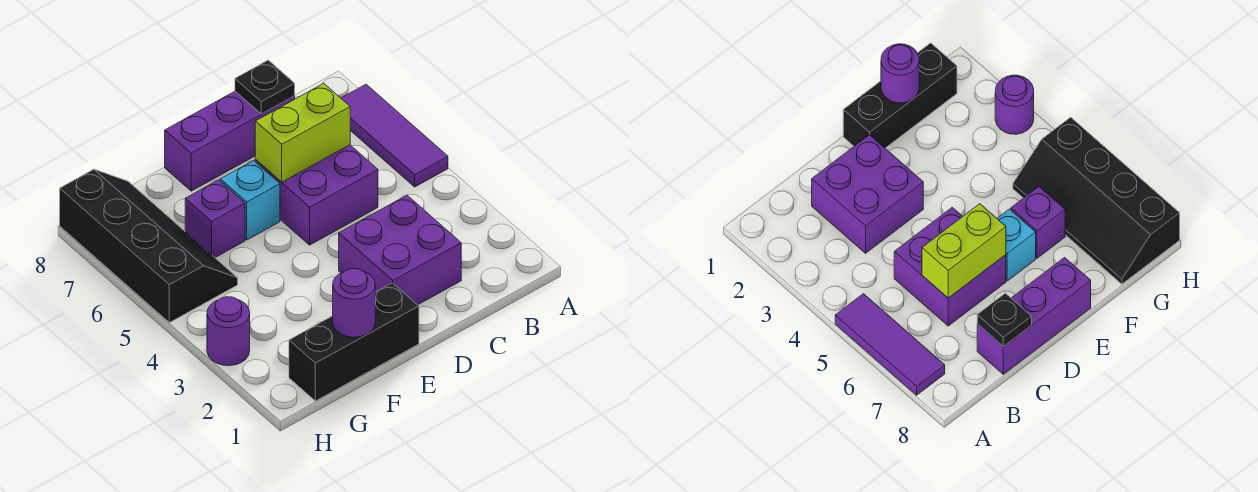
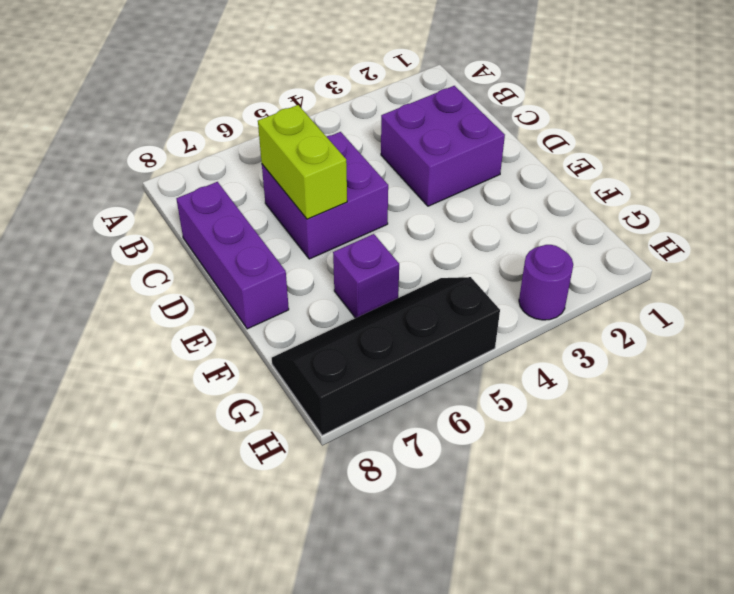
none -> purple 1x3 tile [341,84,448,187]
none -> black 1x3 brick [289,283,419,401]
none -> cyan 1x1 brick [220,161,280,240]

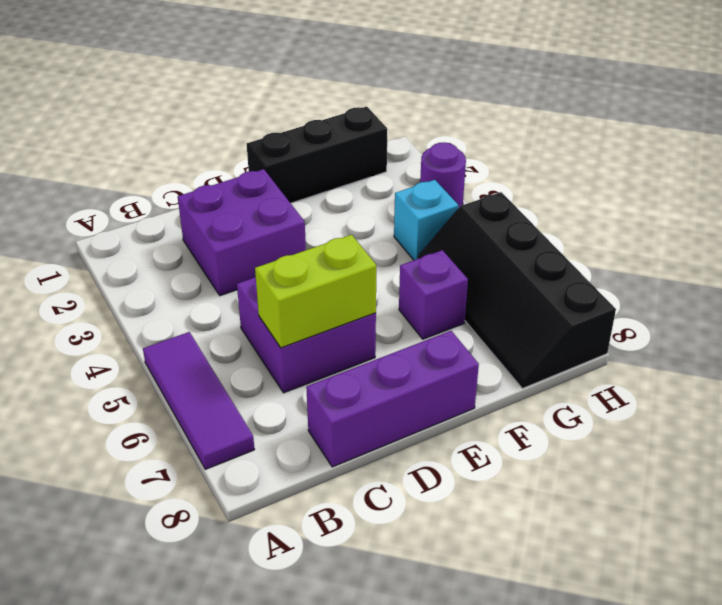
cyan 1x1 brick [394,180,458,260] -> cyan 1x1 brick moved to [220,161,280,240]
none -> black 1x1 plate [235,60,295,114]
none -> purple 1x1 round brick [333,269,375,337]

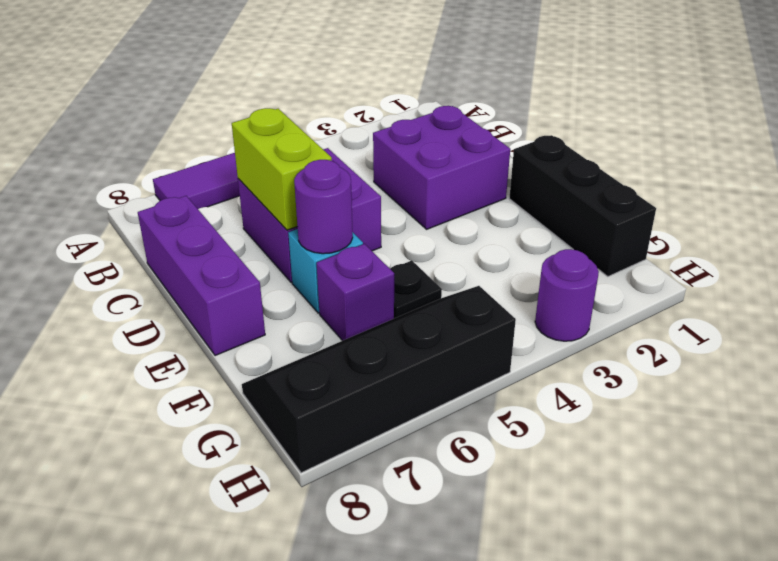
purple 1x1 round brick [294,160,353,254] -> purple 1x1 round brick moved to [333,269,375,337]
black 1x1 plate [390,261,442,318] -> black 1x1 plate moved to [235,60,295,114]

